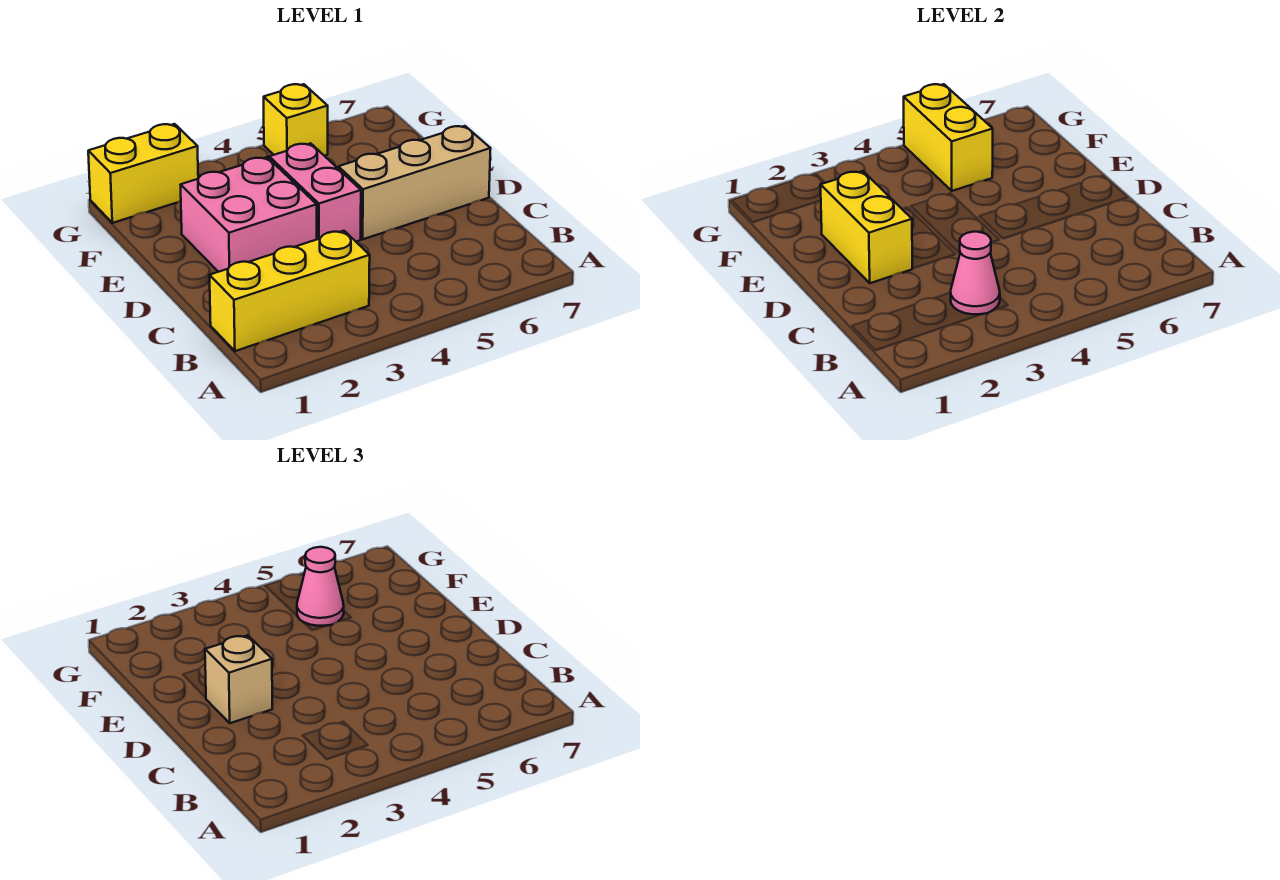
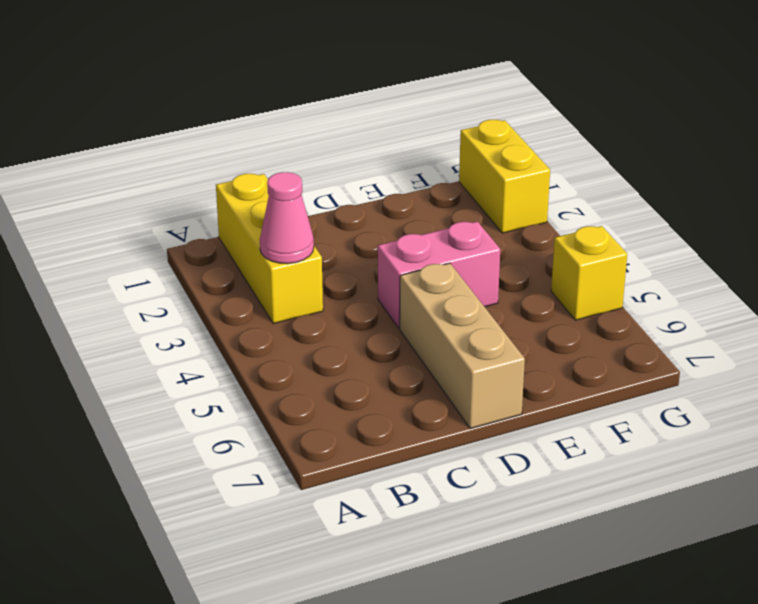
none -> pink 2x2 brick [181,157,317,272]
none -> yellow 1x2 brick [821,171,913,283]

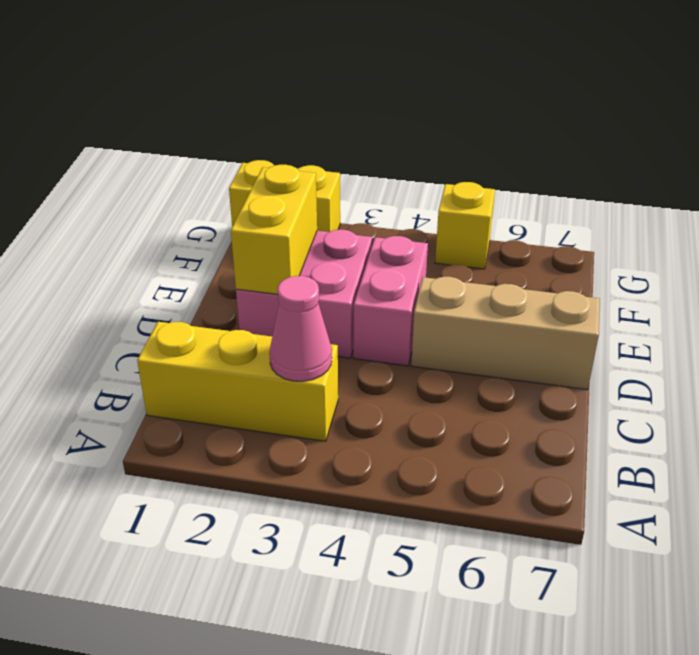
none -> yellow 1x2 brick [904,84,993,191]
none -> tan 1x1 brick [205,635,272,723]

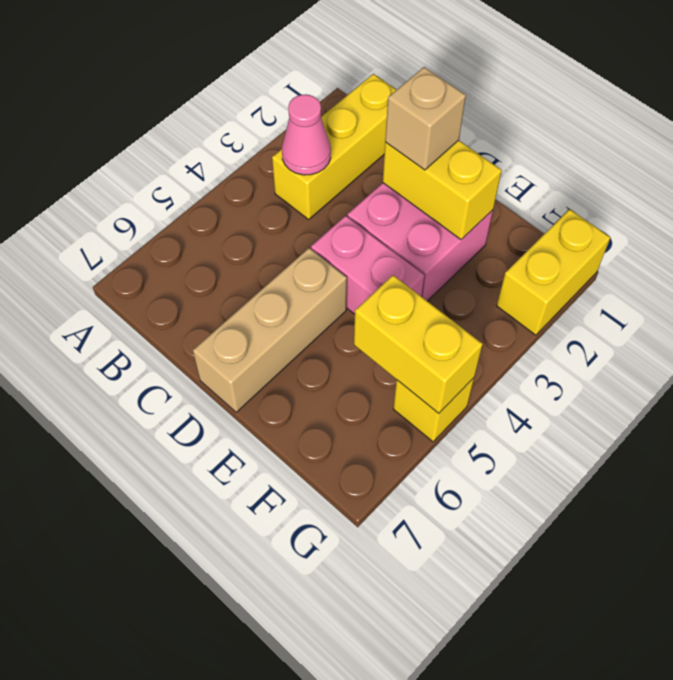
none -> pink 1x1 cone [297,547,344,626]

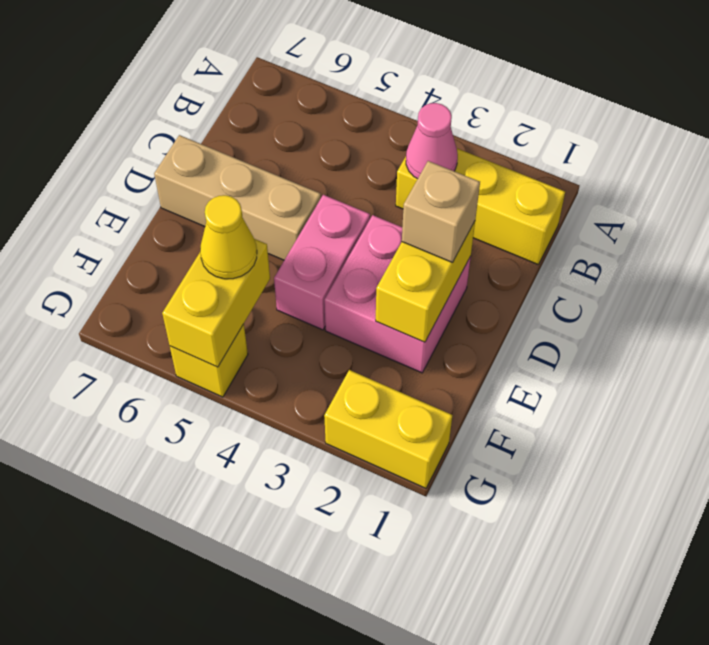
yellow 1x1 cone [200,195,257,279] -> pink 1x1 cone [297,547,344,626]

